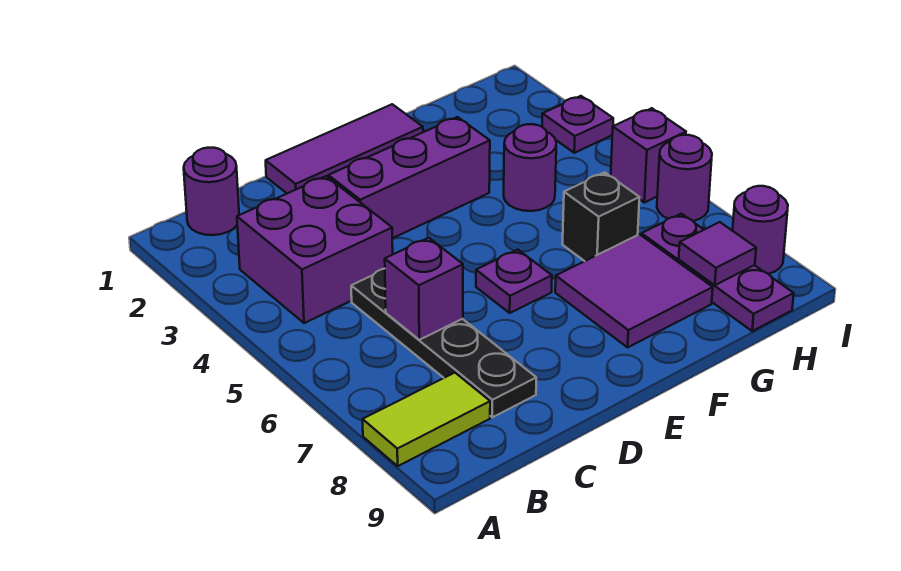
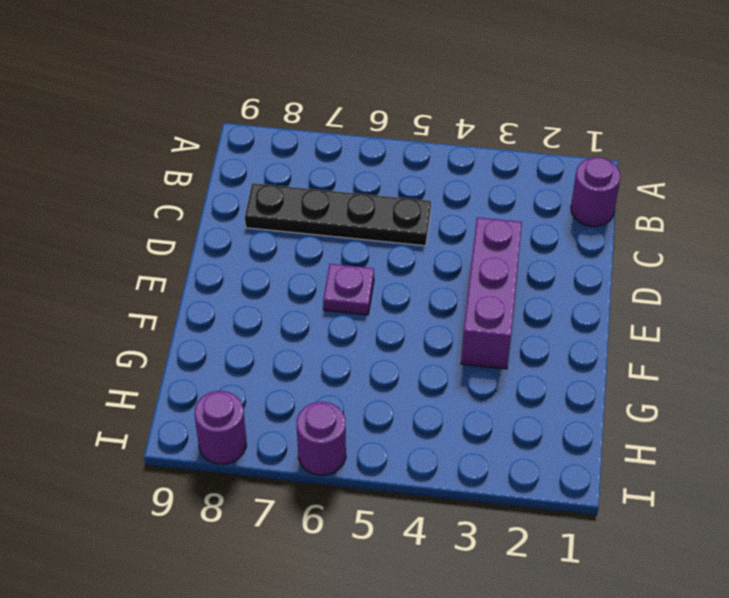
none -> lime 1x2 tile [363,373,490,466]
none -> purple 2x2 brick [237,176,393,323]
none -> purple 1x3 tile [266,104,423,193]

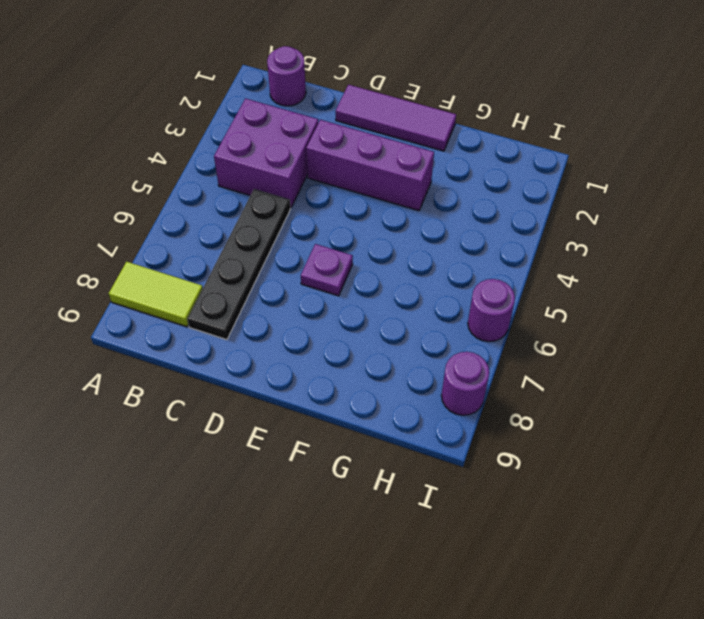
none -> purple 2x2 tile [555,234,713,347]
none -> purple 1x1 round brick [504,124,556,211]
none -> black 1x1 brick [563,172,639,261]

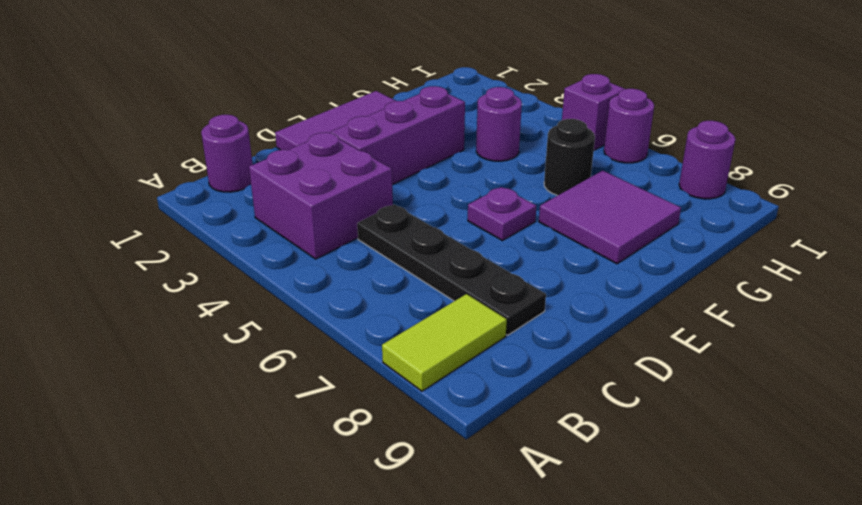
black 1x1 round brick [544,119,595,195] -> black 1x1 brick [563,172,639,261]
none -> purple 1x3 plate [641,214,794,331]
none -> purple 1x1 plate [542,96,613,153]
none -> purple 1x1 brick [385,238,463,340]

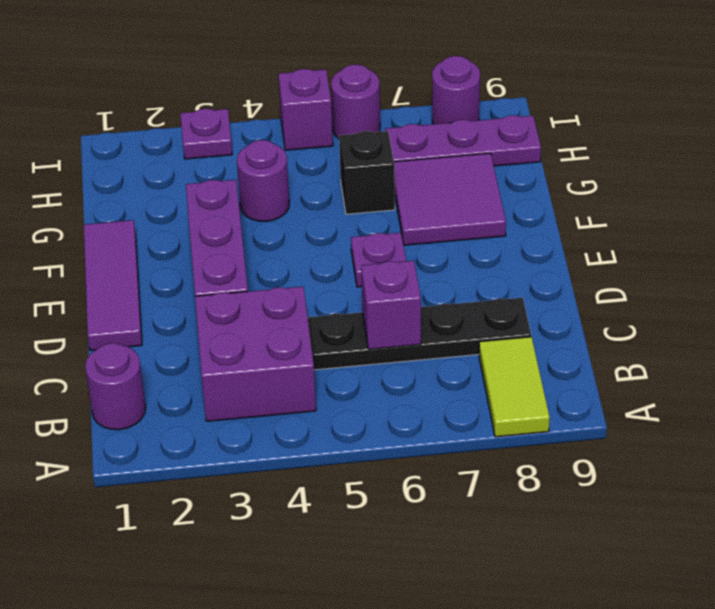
none -> purple 1x1 tile [679,222,756,285]

